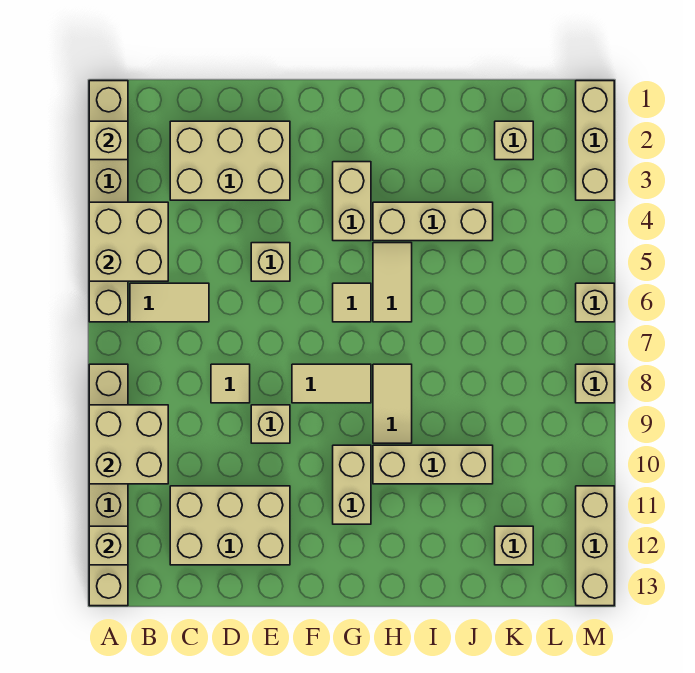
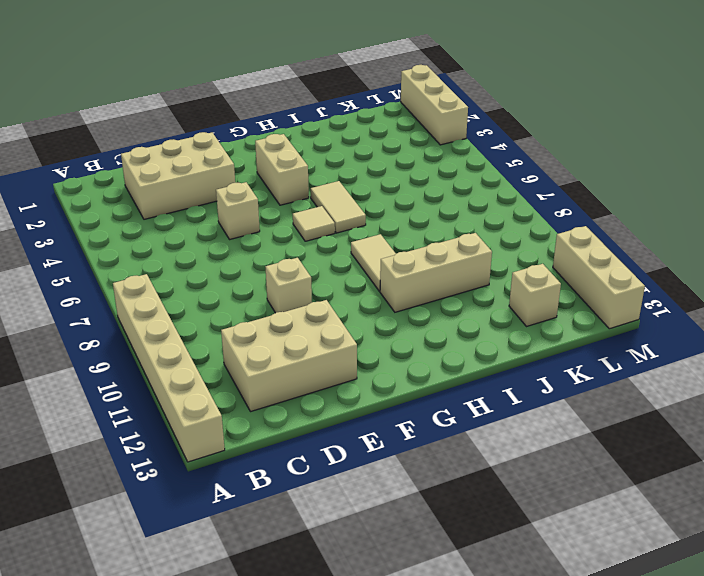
none -> tan 1x6 brick [89,81,128,322]
none -> tan 1x2 tile [130,283,209,322]
none -> tan 1x1 tile [211,364,250,403]

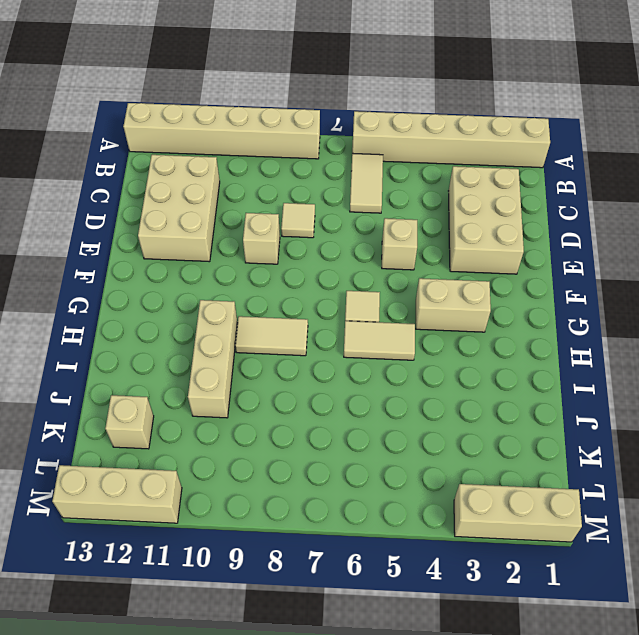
none -> tan 1x2 tile [292,364,371,403]
none -> tan 1x2 brick [333,445,371,524]
none -> tan 1x3 brick [373,202,493,241]

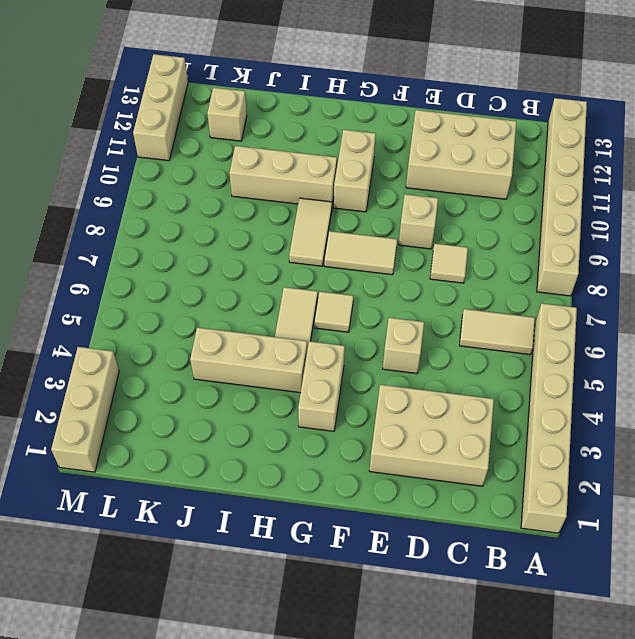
none -> tan 1x1 brick [495,121,533,160]
none -> tan 1x1 brick [576,283,614,322]
none -> tan 1x1 brick [576,364,614,403]

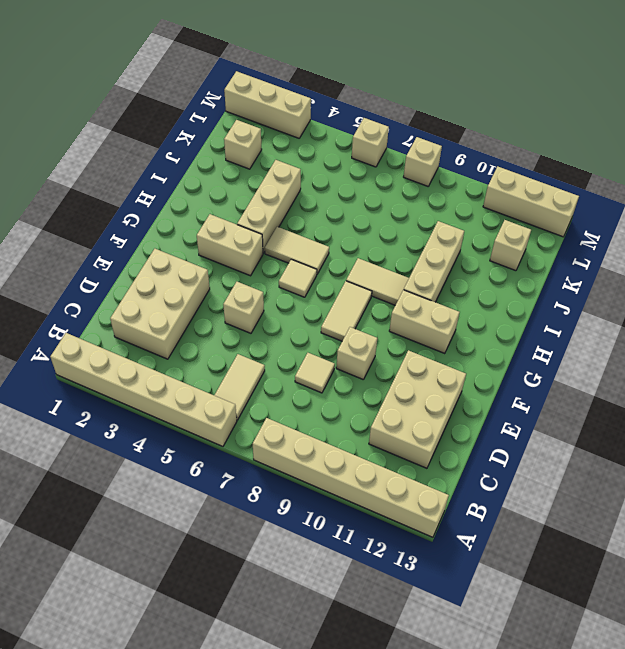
none -> tan 1x1 brick [89,121,128,160]
none -> tan 2x2 brick [89,202,168,281]
none -> tan 2x2 brick [89,405,168,484]

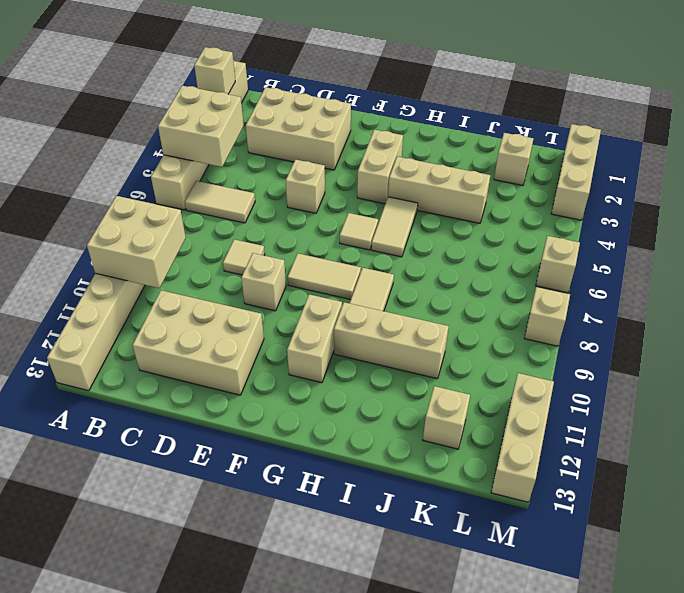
none -> tan 1x1 brick [89,526,128,565]

